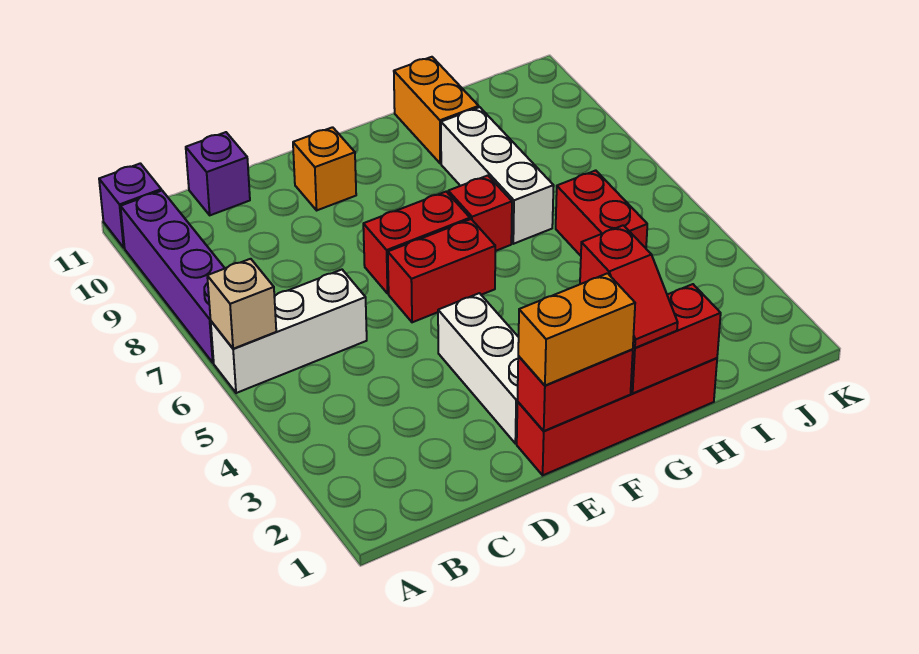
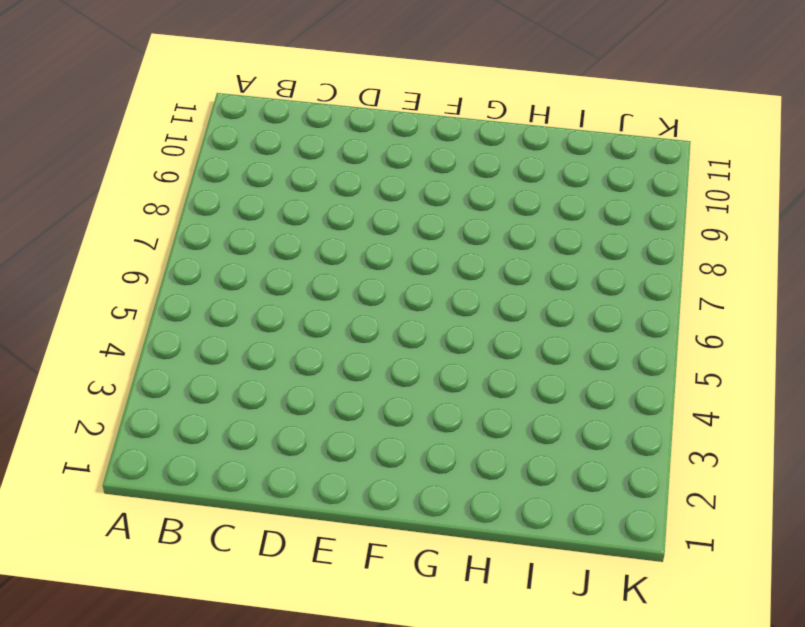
none -> white 1x3 brick [211,270,367,393]
none -> purple 1x4 brick [121,191,225,363]
none -> purple 1x1 brick [99,163,161,248]

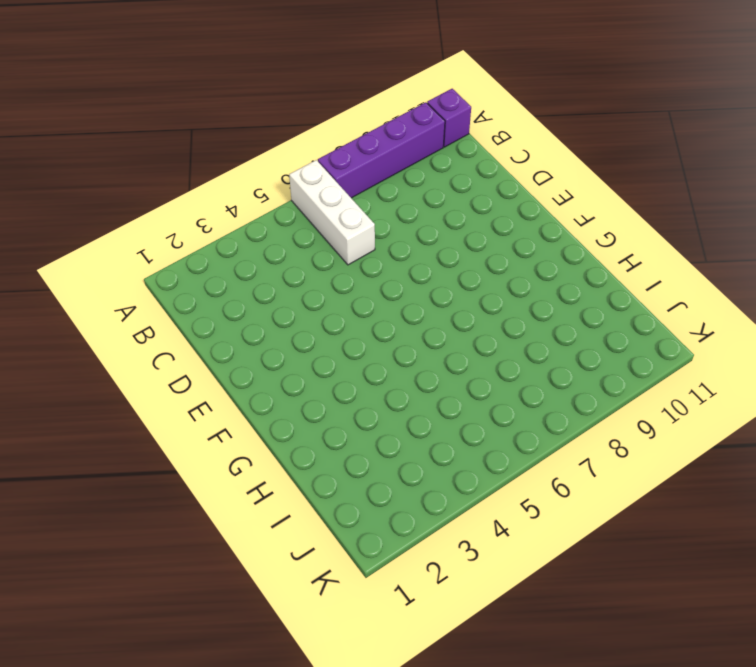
none -> purple 1x1 brick [186,132,250,215]
none -> red 1x4 brick [517,358,717,475]
none -> white 1x3 brick [438,293,519,444]

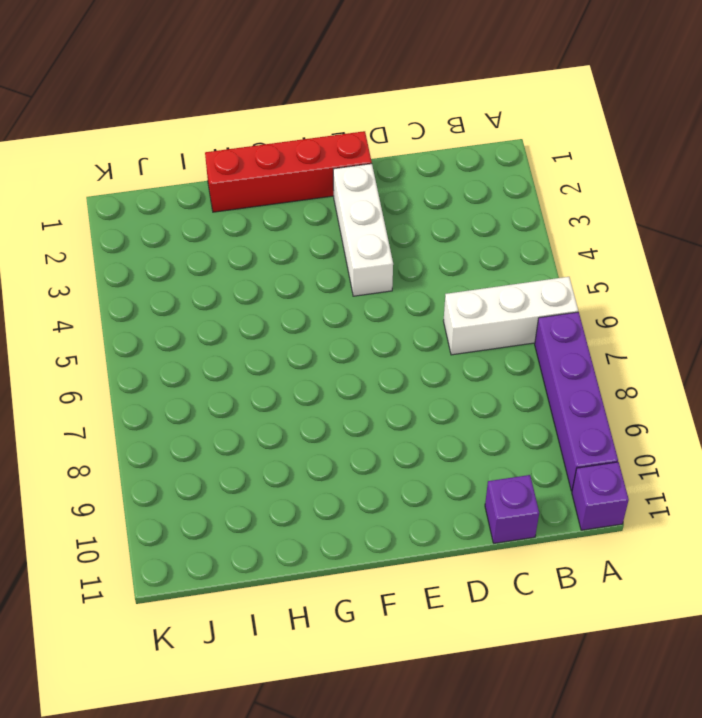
none -> red 1x2 brick [388,219,495,322]
none -> red 1x2 brick [363,192,470,294]
none -> orange 1x1 brick [293,127,356,210]

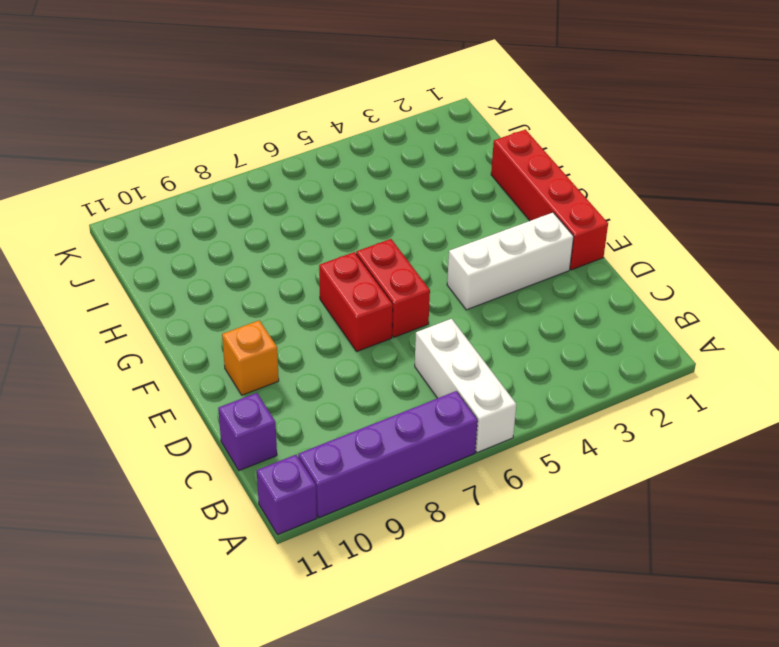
none -> red 1x1 brick [448,176,512,251]
none -> white 1x3 brick [441,107,554,244]
none -> orange 1x2 brick [394,57,479,163]

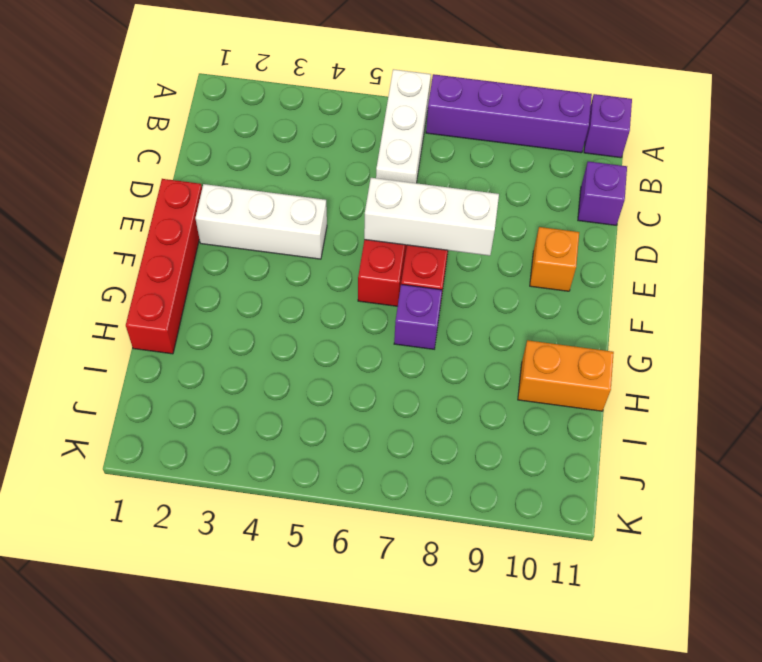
white 1x3 brick [364,178,499,256] -> white 1x3 brick moved to [441,107,554,244]
purple 1x1 brick [394,285,442,349] -> red 1x1 brick [448,176,512,251]
none -> red 1x2 brick [556,170,647,256]
none -> tan 1x1 brick [207,259,276,349]
none -> red 1x2 brick [517,350,633,431]

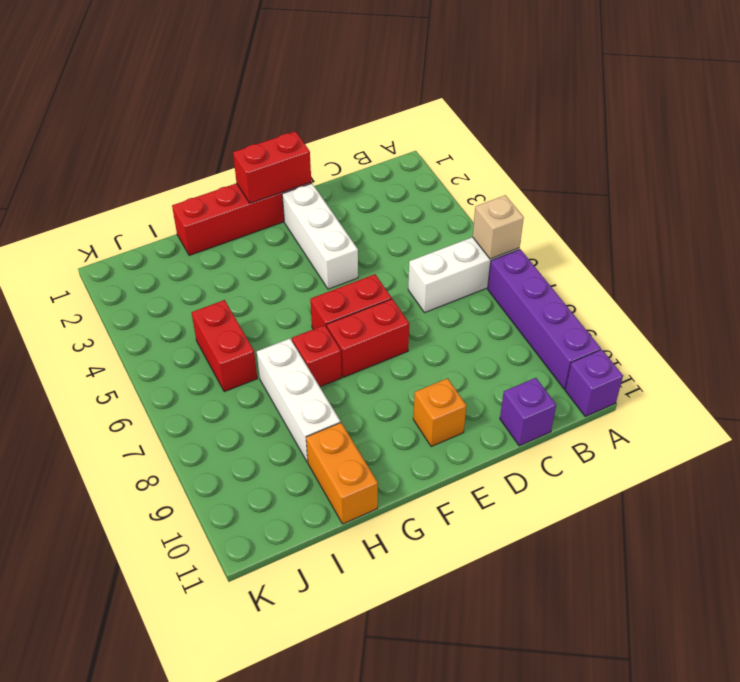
none -> red 1x2 brick [631,284,721,393]
none -> orange 1x2 brick [518,273,635,385]
none -> red 1x2 slope [580,225,678,348]

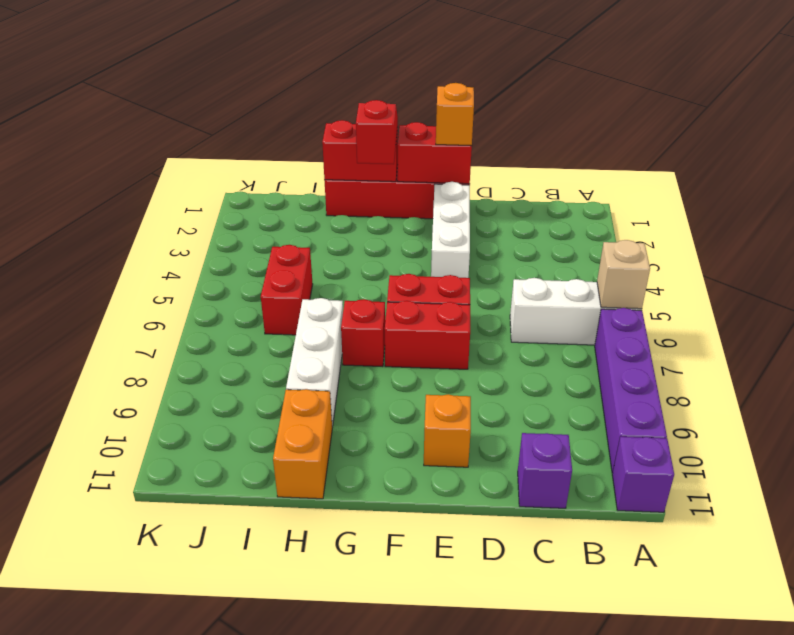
orange 1x1 brick [436,83,474,146] -> orange 1x2 brick [518,273,635,385]

